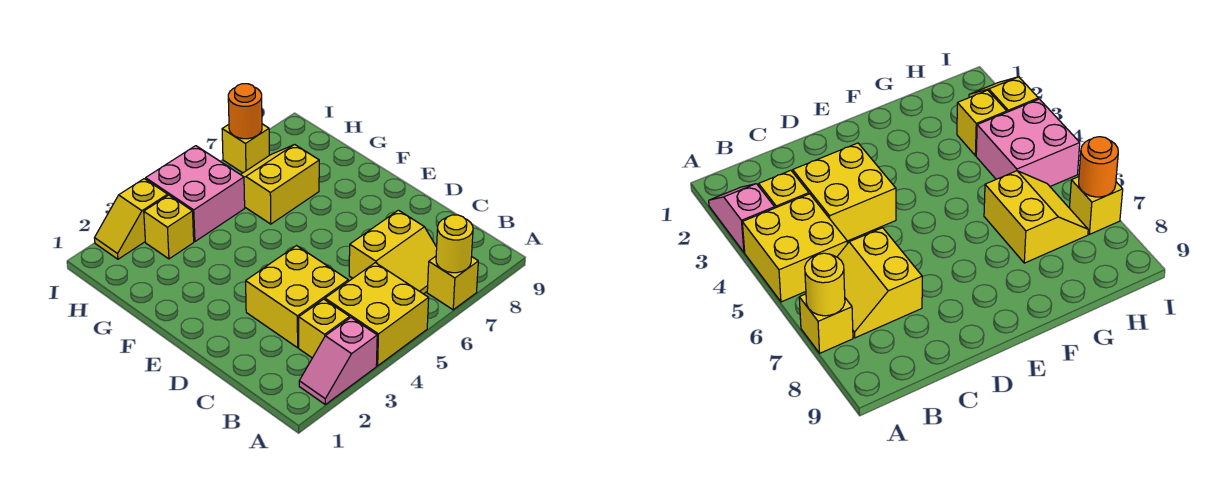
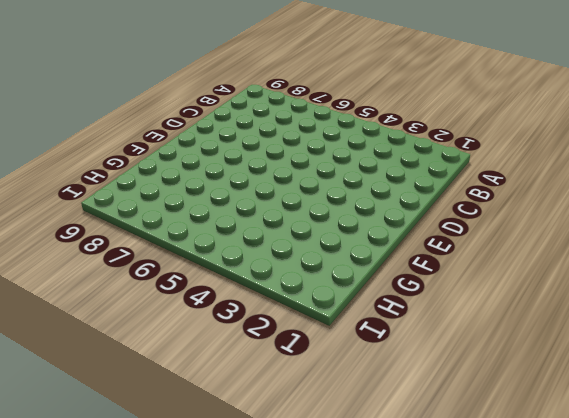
none -> pink 1x2 slope [299,318,377,404]
none -> yellow 2x2 brick [325,263,429,366]
none -> yellow 1x1 brick [427,256,478,310]

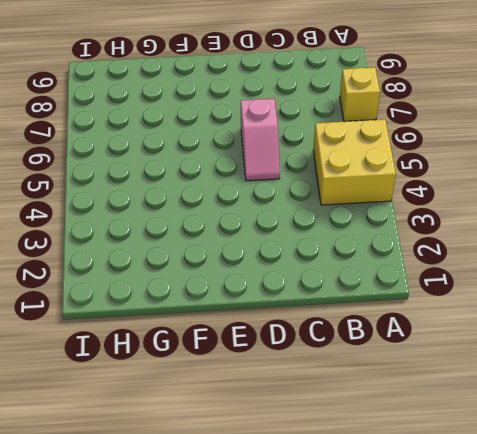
pink 1x2 slope [241,99,280,181] -> pink 1x2 slope moved to [299,318,377,404]
none -> yellow 1x1 brick [299,299,350,358]
none -> yellow 2x2 slope [349,210,437,294]
none -> yellow 2x2 brick [246,246,348,348]

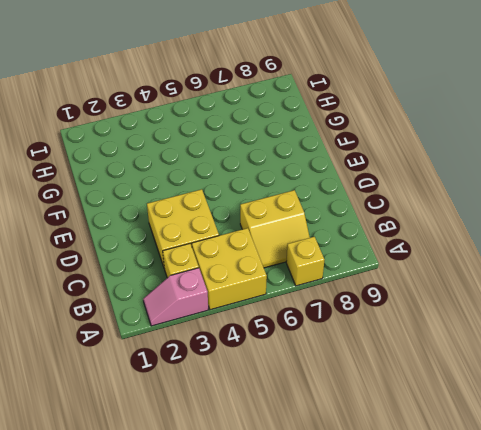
none -> yellow 2x2 slope [241,145,319,224]
none -> yellow 1x1 brick [144,195,194,259]
none -> pink 2x2 brick [146,146,245,241]

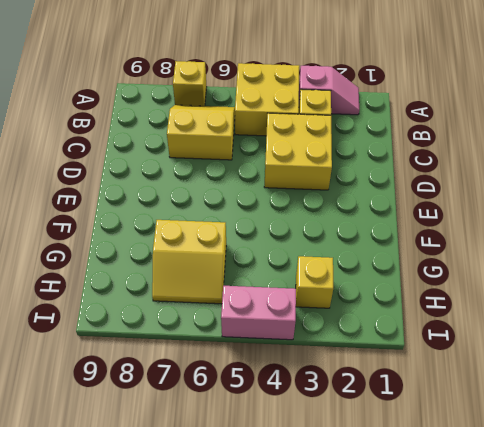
pink 1x2 brick [221,286,296,340] -> pink 2x2 brick [146,146,245,241]
none -> yellow 1x2 slope [95,179,168,259]
none -> yellow 1x1 brick [222,124,269,173]
none -> yellow 1x1 round brick [436,215,473,273]

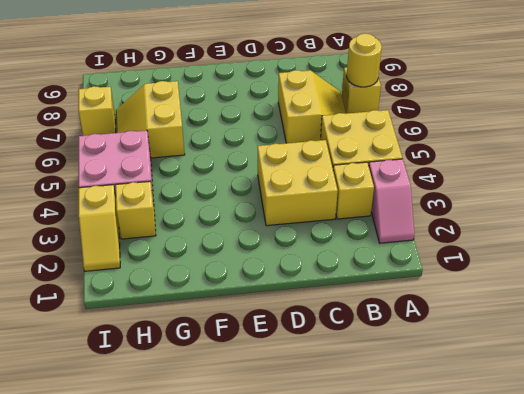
none -> orange 1x1 round brick [228,84,262,139]

